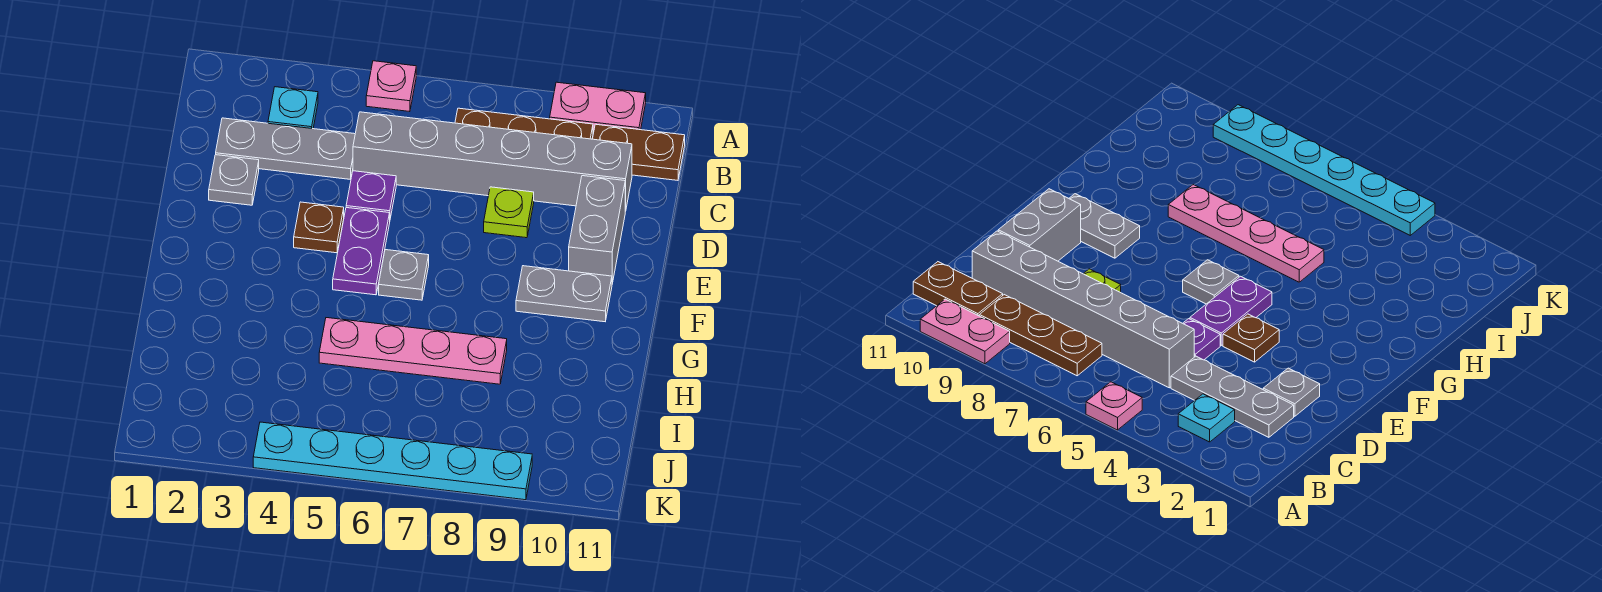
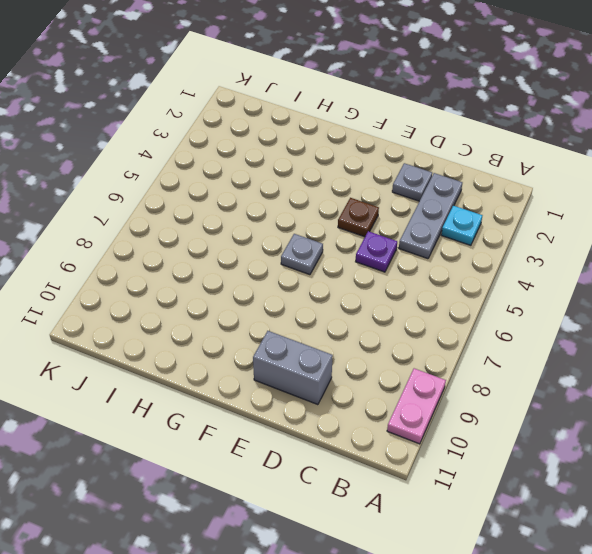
none -> pink 1x1 plate [366,61,416,112]
none -> brown 1x3 plate [455,108,593,139]
none -> brown 1x2 plate [593,124,685,180]

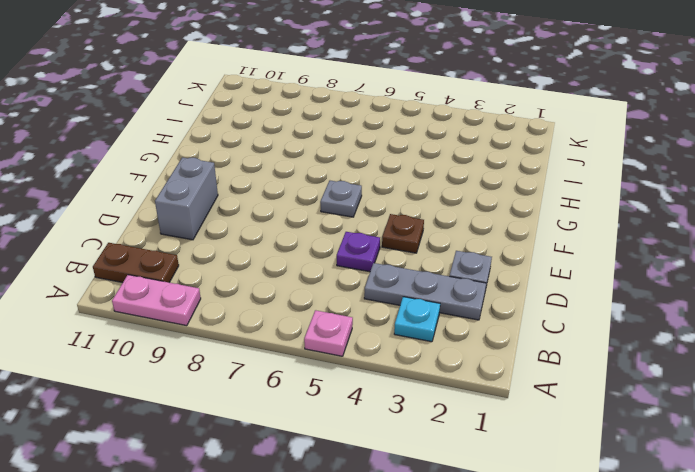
none -> brown 1x3 plate [455,108,593,139]
none -> grey 1x6 brick [353,112,632,211]
none -> lime 1x1 plate [484,187,534,238]

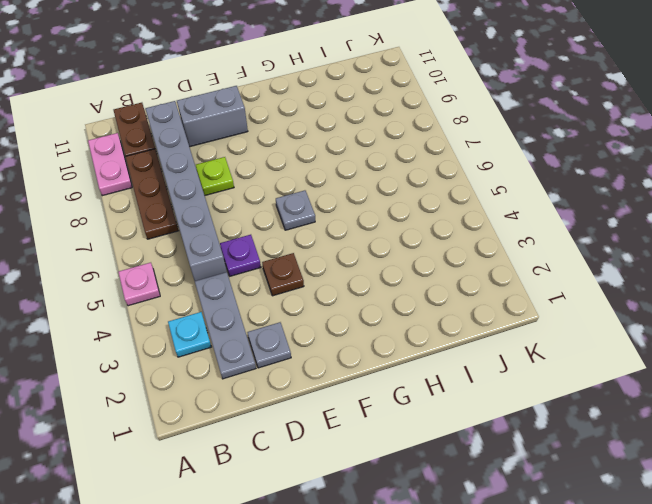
none -> purple 1x2 plate [333,208,390,295]
none -> grey 1x2 plate [516,266,612,322]
none -> pink 1x4 plate [319,318,507,384]

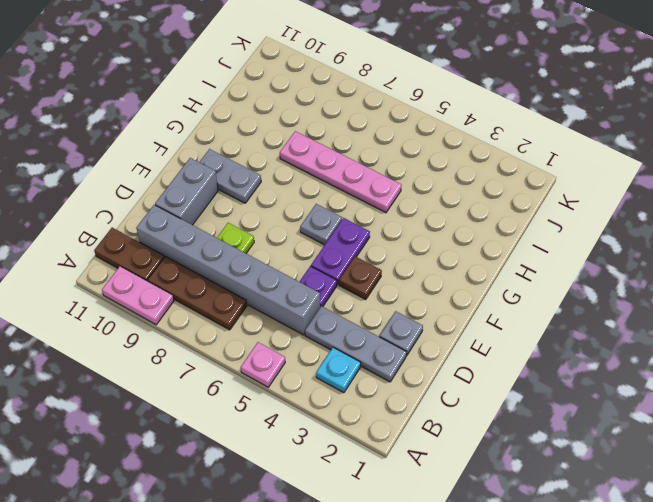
none -> cyan 1x6 plate [253,422,532,500]

